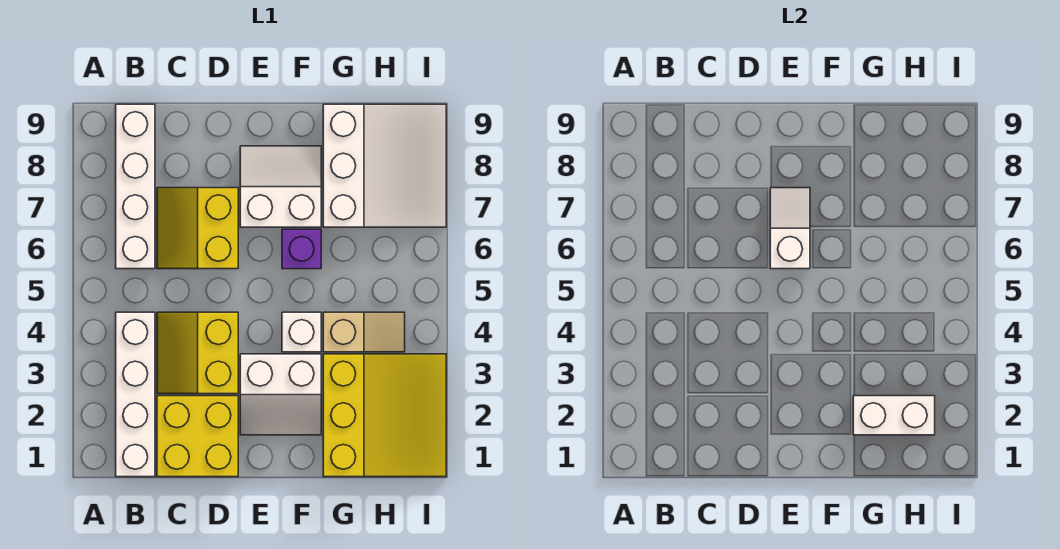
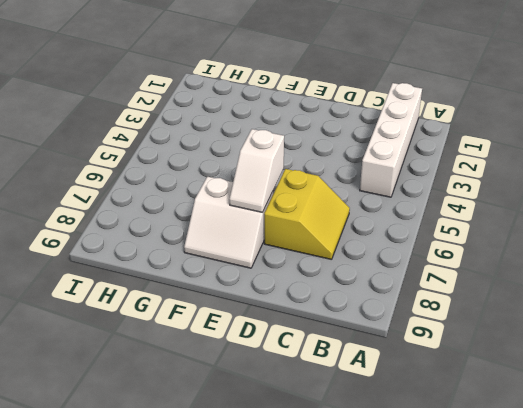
none -> white 1x4 brick [116,104,155,269]
none -> yellow 2x2 brick [157,396,238,477]
none -> yellow 2x2 slope [157,312,238,394]

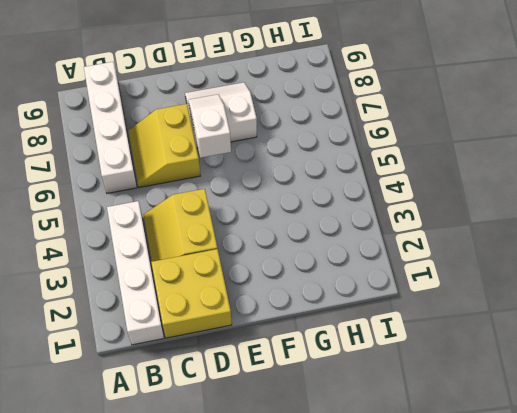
none -> white 2x2 slope [240,354,321,435]
none -> white 1x1 brick [282,312,321,352]
none -> purple 1x1 brick [282,229,321,269]

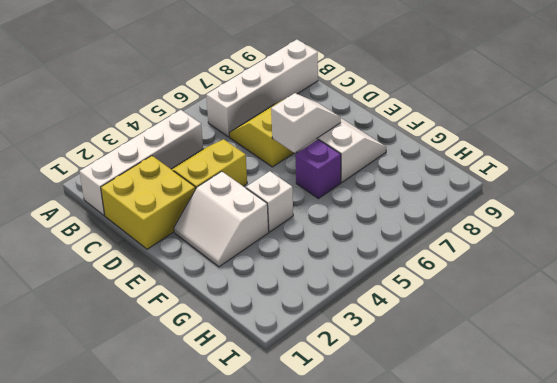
none -> yellow 3x3 slope [323,354,446,477]
none -> tan 1x2 slope [323,312,405,352]
none -> white 3x3 slope [323,104,446,227]

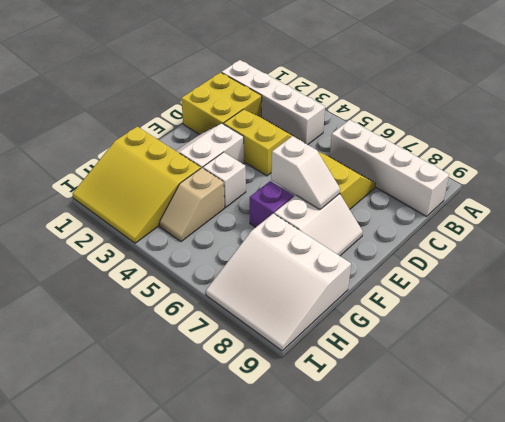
none -> white 1x2 brick [853,396,935,435]

